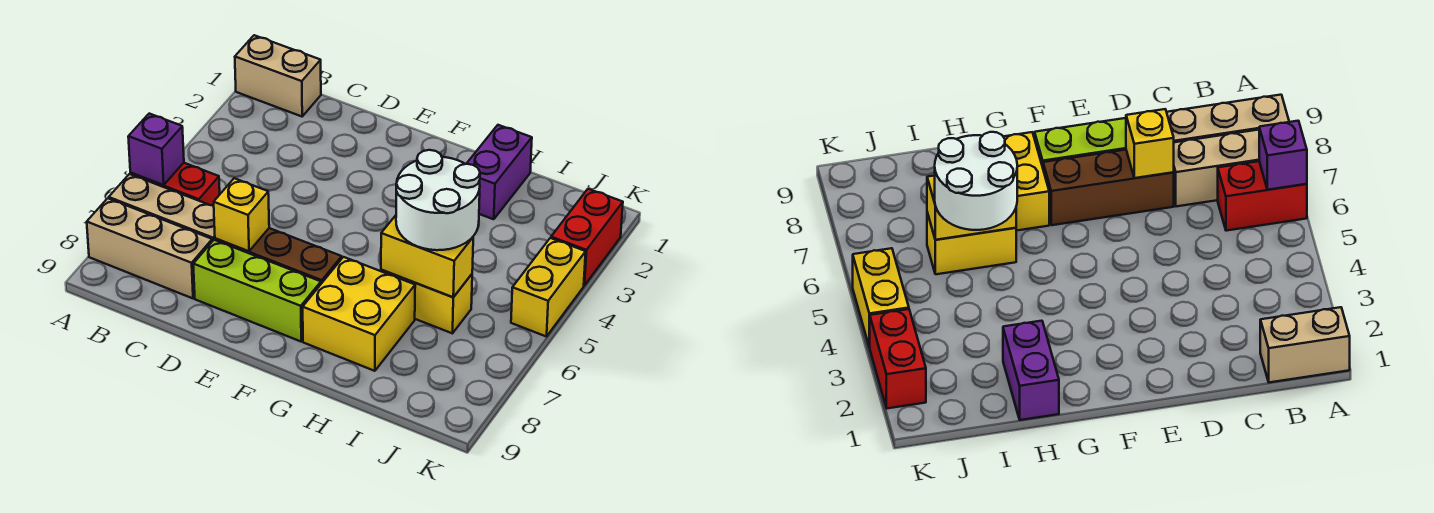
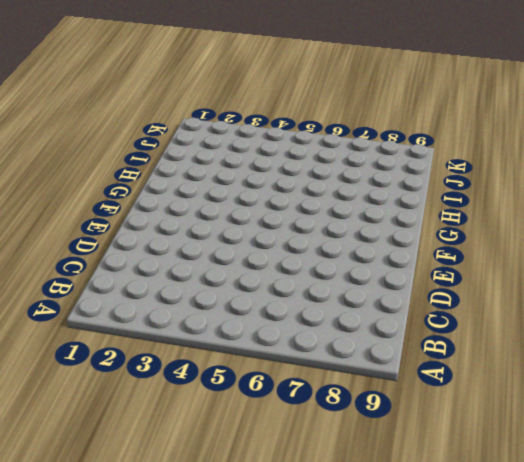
none -> tan 1x2 brick [235,35,321,116]
none -> red 1x2 brick [130,163,220,206]
none -> tan 1x3 brick [109,174,215,241]

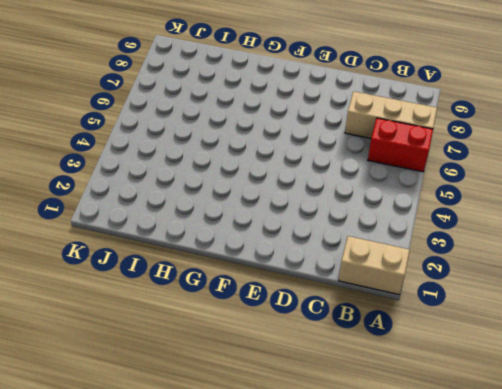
none -> tan 1x3 brick [87,198,212,298]
none -> brown 1x3 brick [215,228,342,284]
none -> lime 1x3 brick [193,240,321,341]

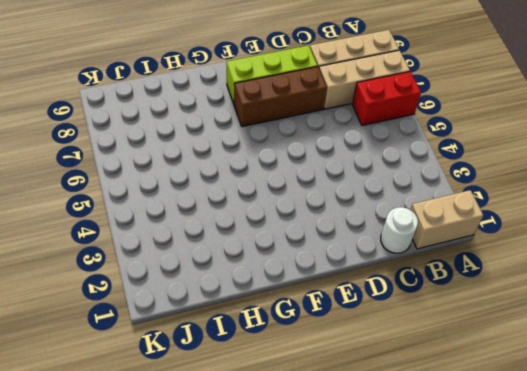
white 1x1 round brick [381,207,418,253] -> none
none -> yellow 2x2 brick [303,257,415,371]
none -> purple 1x2 brick [467,125,532,219]
none -> yellow 1x2 brick [381,270,472,333]

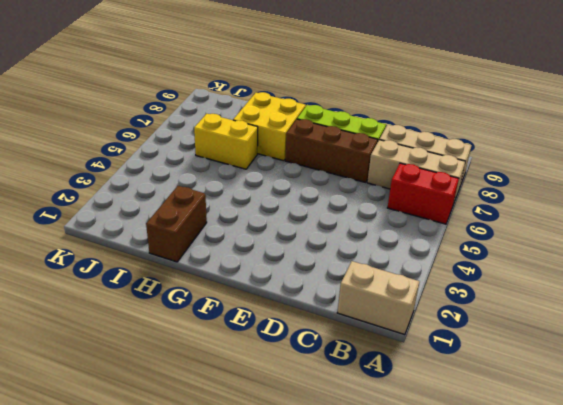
brown 1x2 brick [146,186,207,262] -> purple 1x2 brick [467,125,532,219]
none -> red 1x2 brick [551,189,623,286]
none -> yellow 1x2 brick [511,238,586,337]
none -> purple 1x1 brick [128,114,184,185]

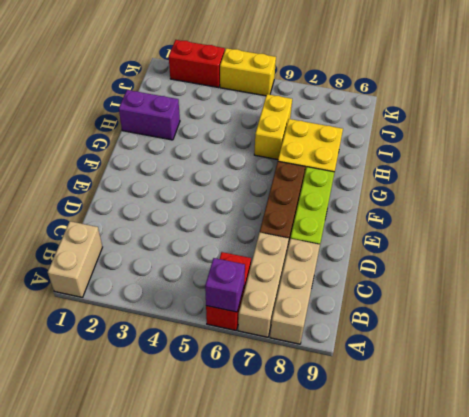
none -> yellow 1x1 brick [214,178,269,251]
none -> yellow 1x2 brick [381,215,473,297]
none -> white 2x2 round brick [396,150,480,250]

